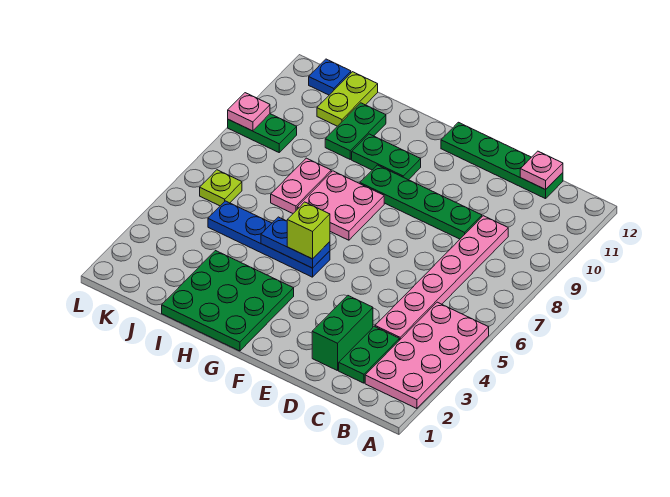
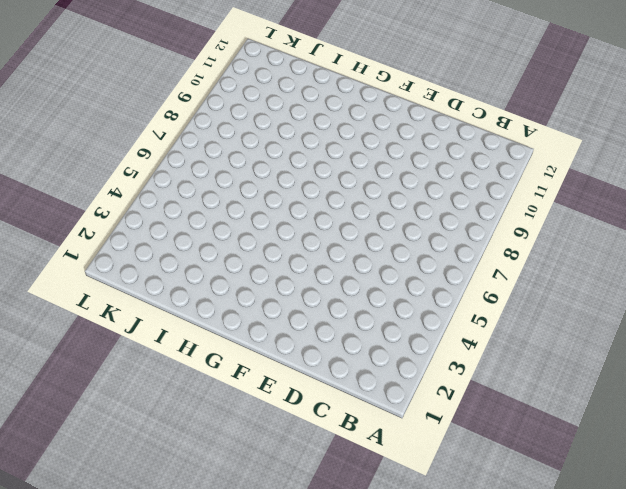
none -> pink 2x4 plate [365,302,489,409]
none -> green 1x2 plate [339,326,399,383]
none -> pink 1x6 plate [375,216,508,340]

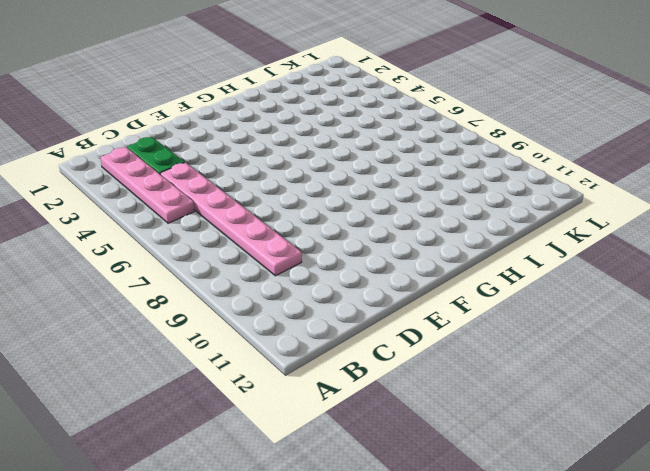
pink 1x4 plate [100,147,194,223] -> pink 2x4 plate [365,302,489,409]
none -> green 1x4 plate [441,122,563,199]
none -> green 1x2 brick [312,296,373,371]
none -> green 1x4 plate [360,165,482,239]

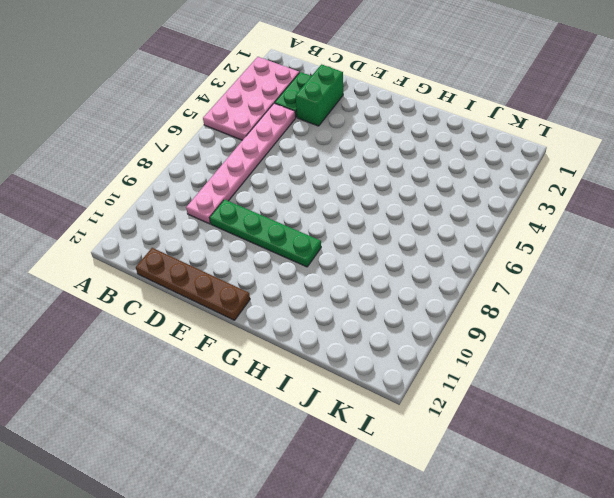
brown 1x4 plate [136,248,250,320] -> green 1x4 plate [441,122,563,199]
none -> green 3x3 plate [162,251,294,351]
none -> blue 1x4 plate [208,201,330,277]
none -> pink 2x2 plate [297,171,384,240]

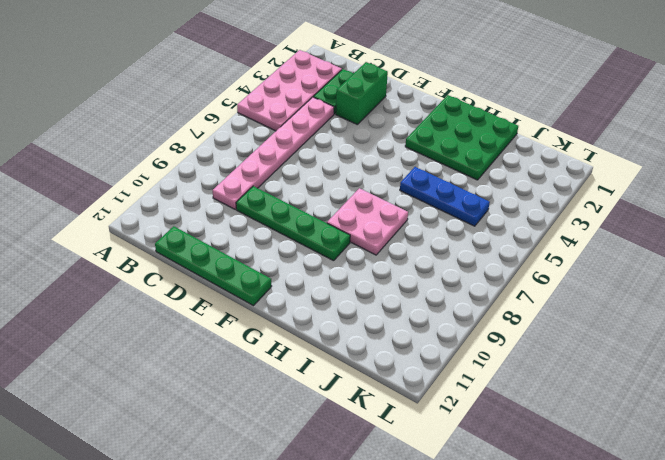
blue 1x3 plate [400,167,490,226] -> blue 1x4 plate [208,201,330,277]
none -> green 1x2 plate [352,134,421,180]
none -> pink 1x2 plate [271,158,331,213]
none -> green 1x2 plate [325,103,386,159]

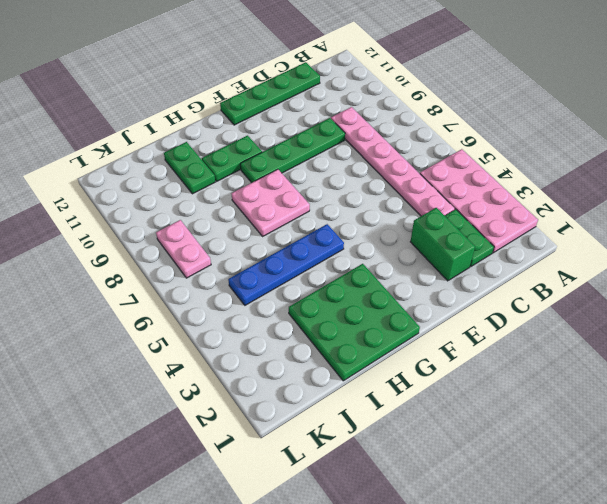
pink 1x2 plate [156,220,211,278] -> pink 1x2 plate moved to [271,158,331,213]
none -> lime 1x2 plate [317,72,378,126]
none -> lime 1x1 plate [200,170,242,206]
none -> green 1x2 plate [228,114,297,152]

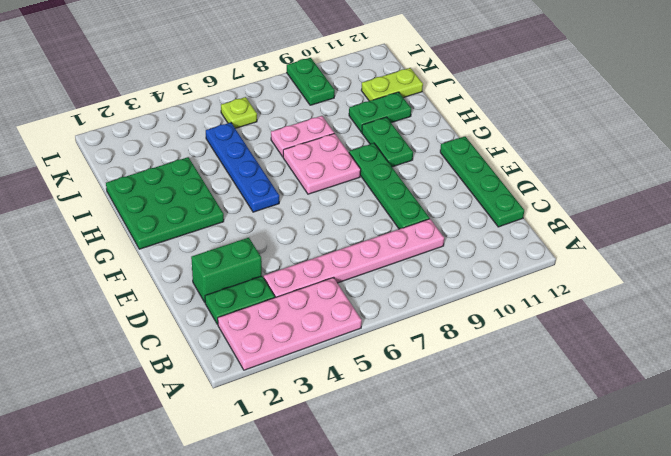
none -> blue 1x1 plate [309,59,351,95]
none -> pink 1x1 plate [520,151,563,190]
none -> blue 1x2 plate [261,217,330,268]

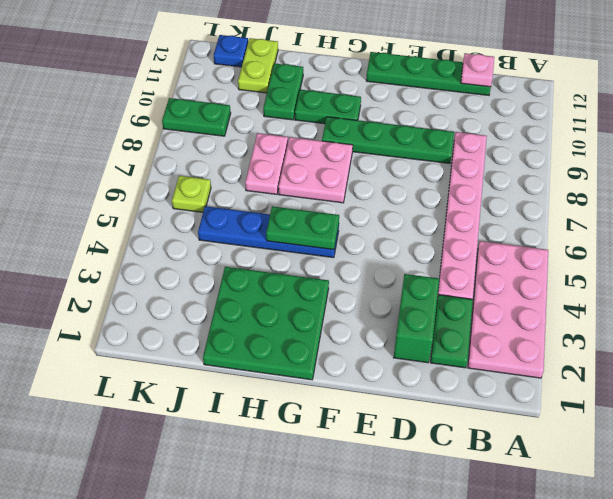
green 1x2 plate [266,206,339,250] -> blue 1x2 plate [261,217,330,268]
none -> pink 1x1 plate [228,93,270,131]
none -> lime 1x1 brick [287,202,330,259]

